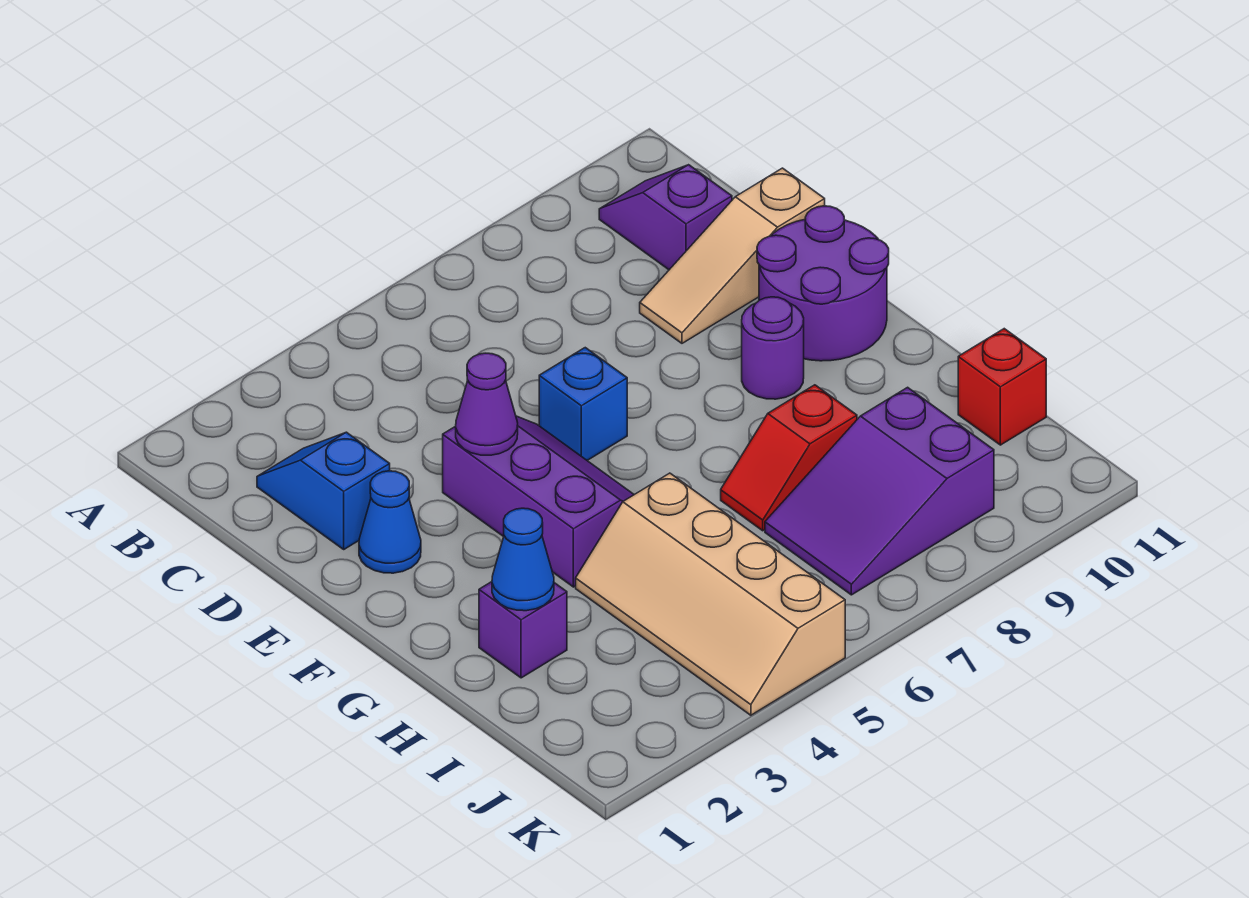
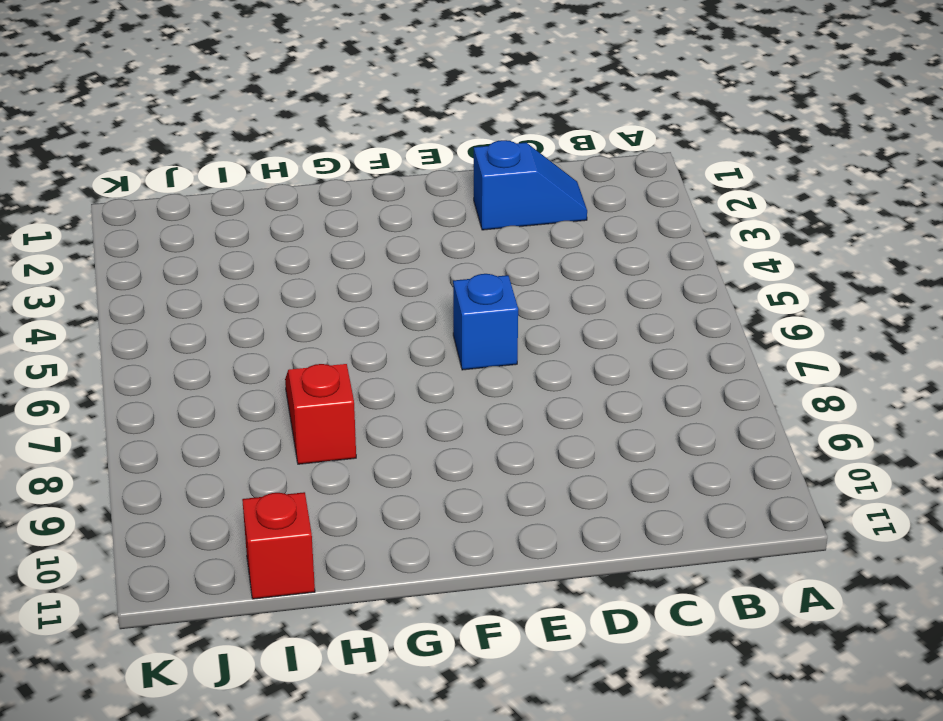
none -> purple 1x2 slope [599,165,732,270]
none -> tan 1x3 slope [640,168,825,343]
none -> blue 1x1 cone [359,471,421,573]

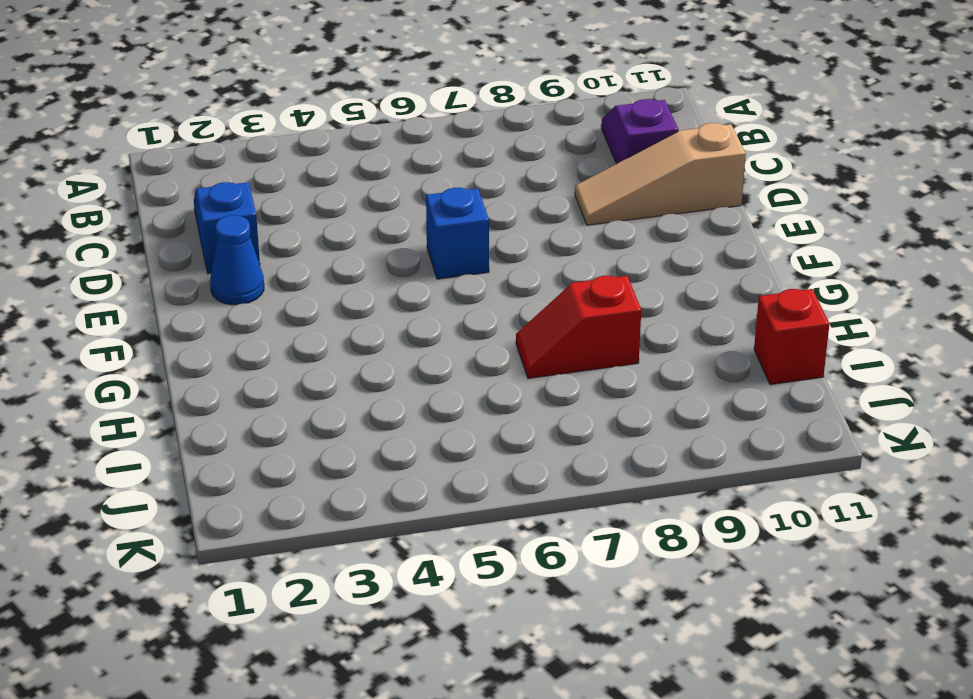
none -> purple 2x3 slope [443,416,634,587]
none -> purple 2x2 round brick [757,206,889,361]
none -> purple 1x1 round brick [742,297,804,399]

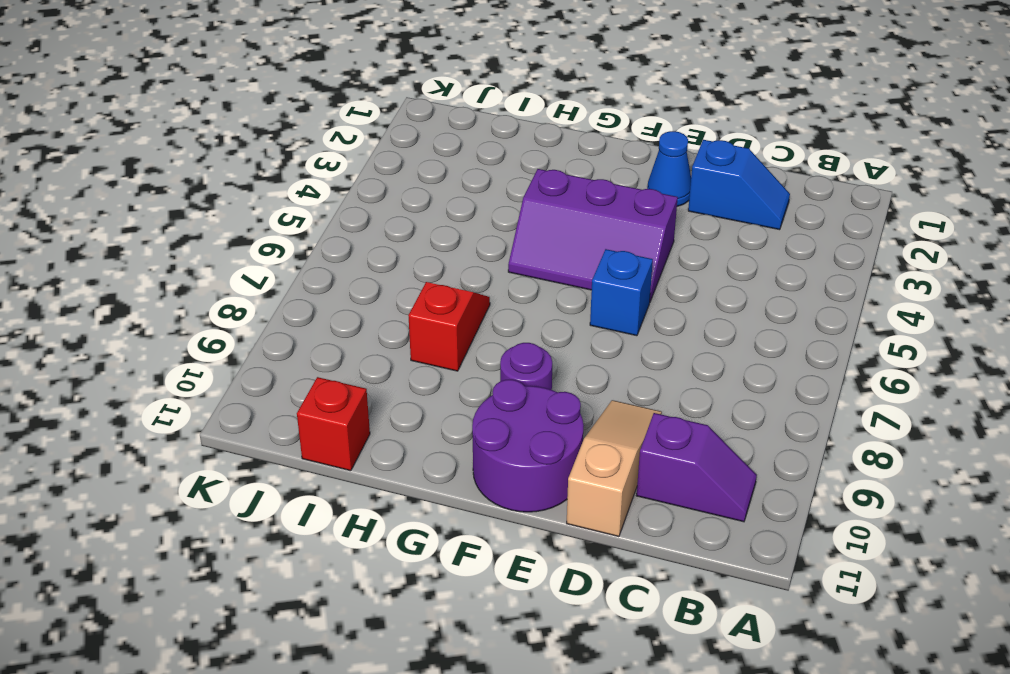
none -> purple 1x1 brick [479,582,567,678]
none -> tan 2x4 slope [576,473,845,715]
none -> purple 2x3 slope [765,387,994,595]

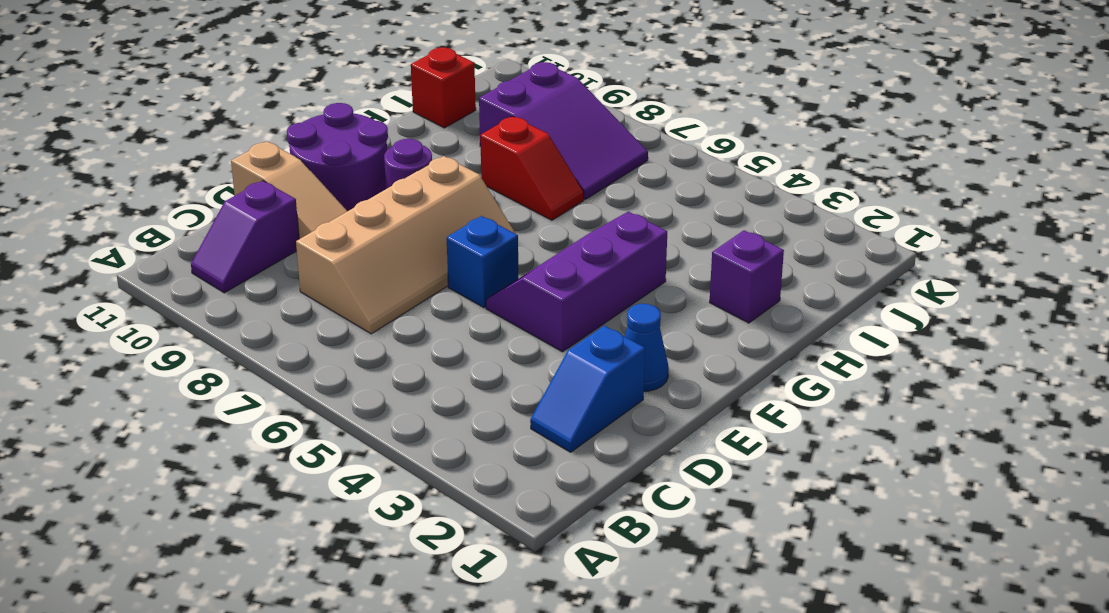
tan 2x4 slope [296,156,516,334] -> tan 2x4 slope moved to [576,473,845,715]
none -> purple 1x1 cone [456,353,518,455]
none -> blue 1x1 cone [492,508,554,611]

